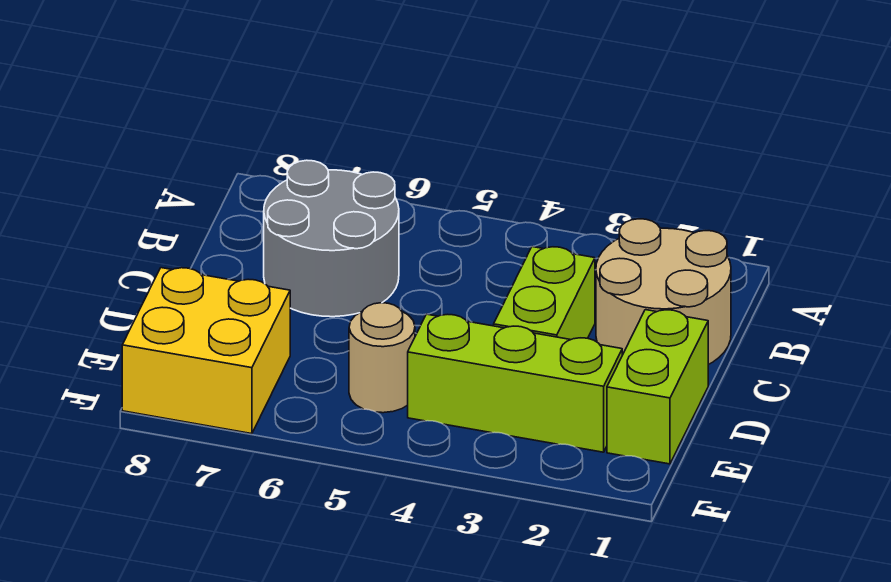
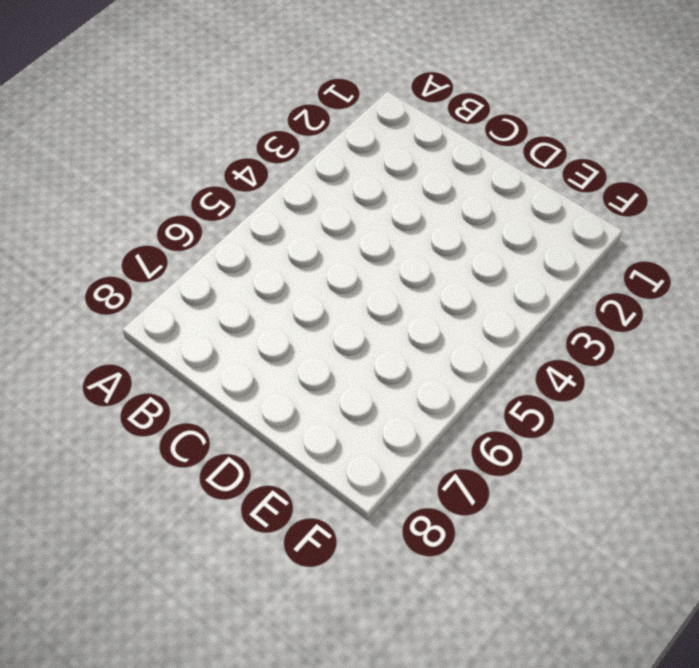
none -> tan 2x2 round brick [596,219,731,365]
none -> grey 2x2 round brick [264,160,399,317]

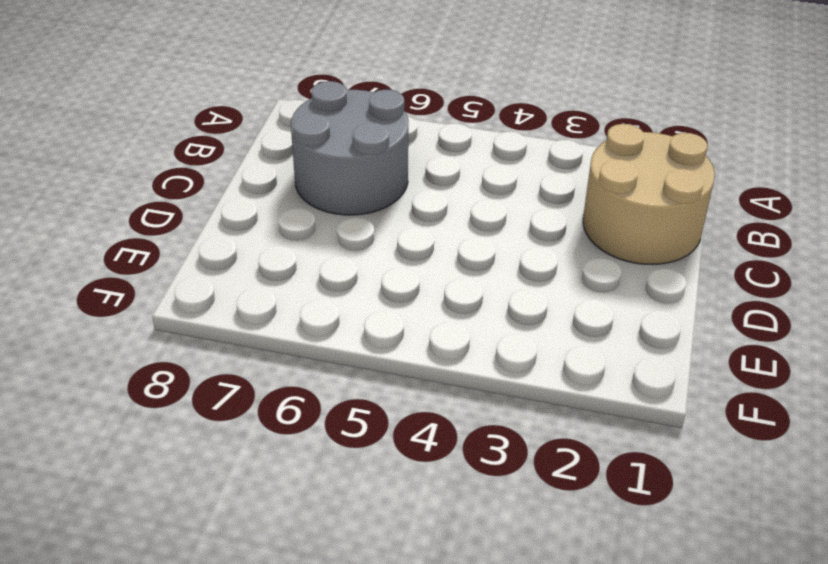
none -> lime 1x2 brick [494,247,595,340]
none -> lime 1x2 brick [607,310,708,464]

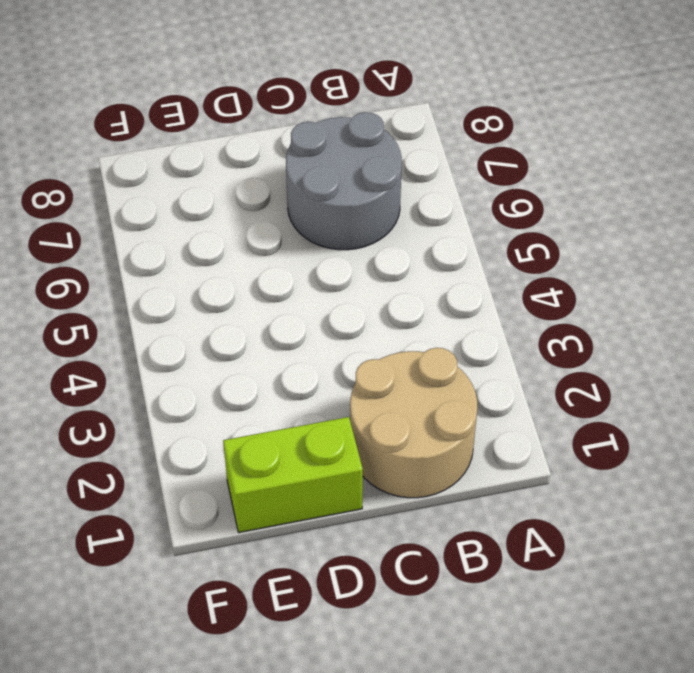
none -> lime 1x2 brick [494,247,595,340]
none -> lime 1x3 brick [408,314,622,452]

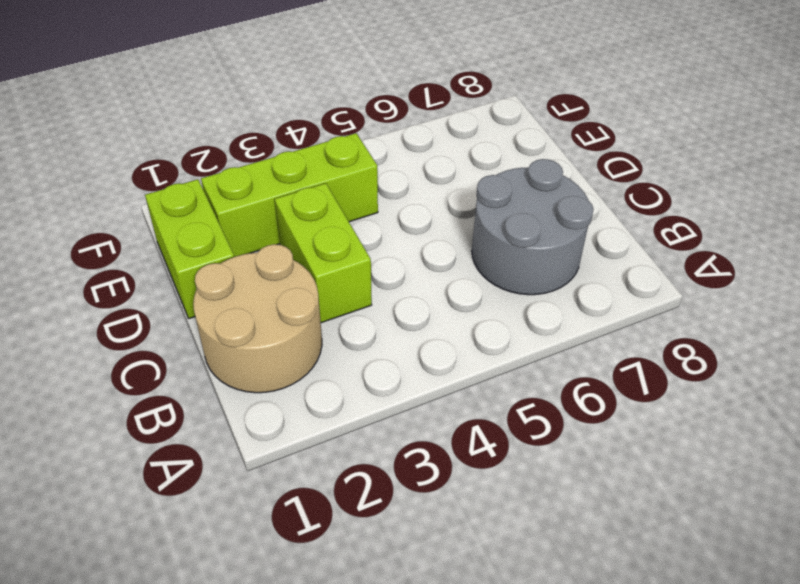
none -> tan 1x1 round brick [349,303,415,413]
none -> yellow 2x2 brick [122,268,290,434]

